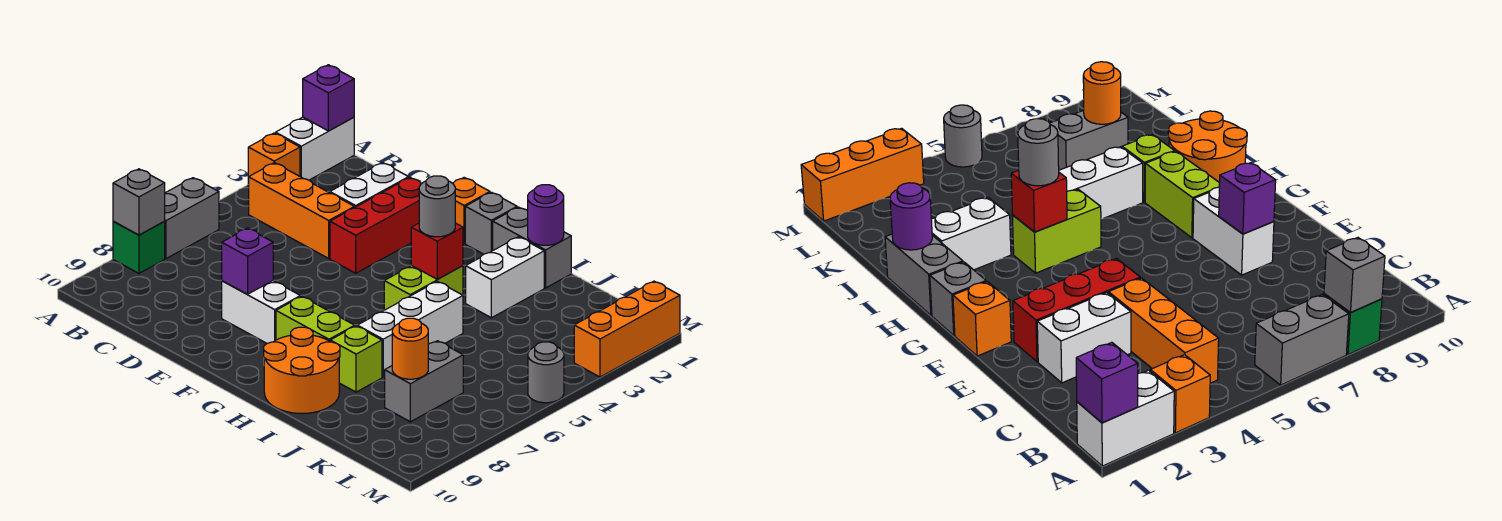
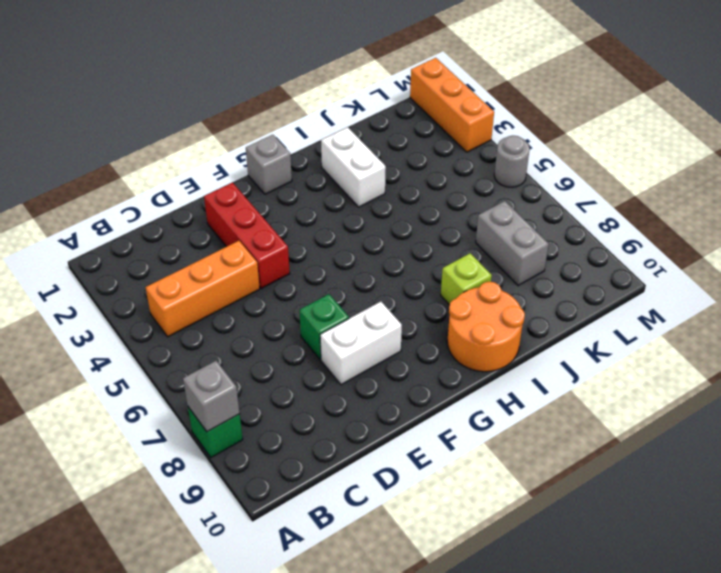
green 1x1 brick [299,294,349,360] -> none
none -> white 1x2 brick [276,117,354,180]
none -> orange 1x1 brick [248,133,300,185]
none -> grey 1x2 brick [164,178,219,259]

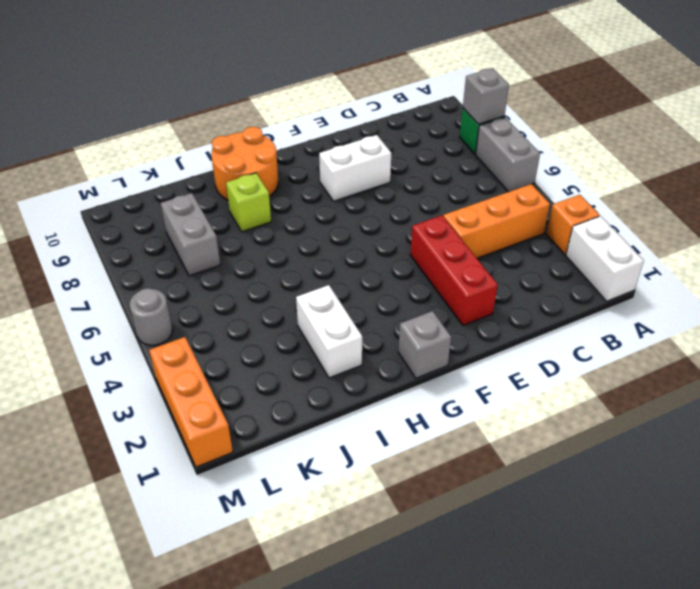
none -> white 1x2 brick [330,163,409,208]
none -> orange 1x1 brick [453,178,490,243]
none -> lime 1x2 brick [276,296,355,341]

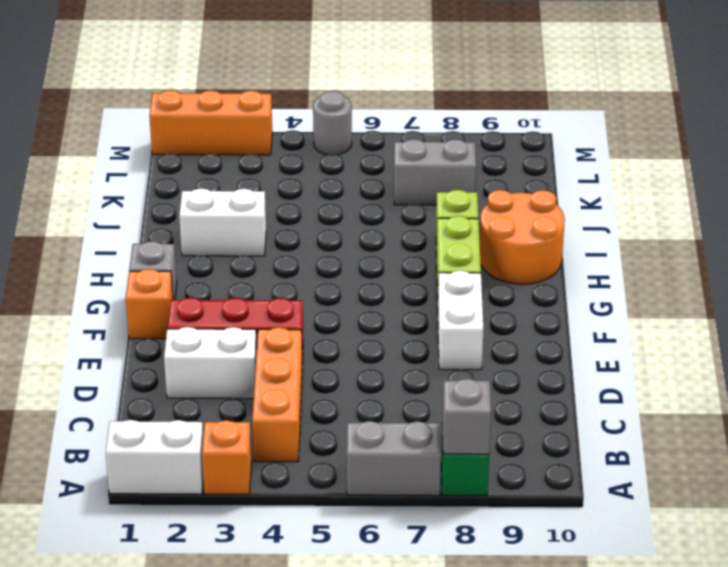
none -> grey 1x2 brick [493,207,571,288]
none -> lime 1x2 brick [384,266,463,310]
none -> white 1x3 brick [357,281,463,377]

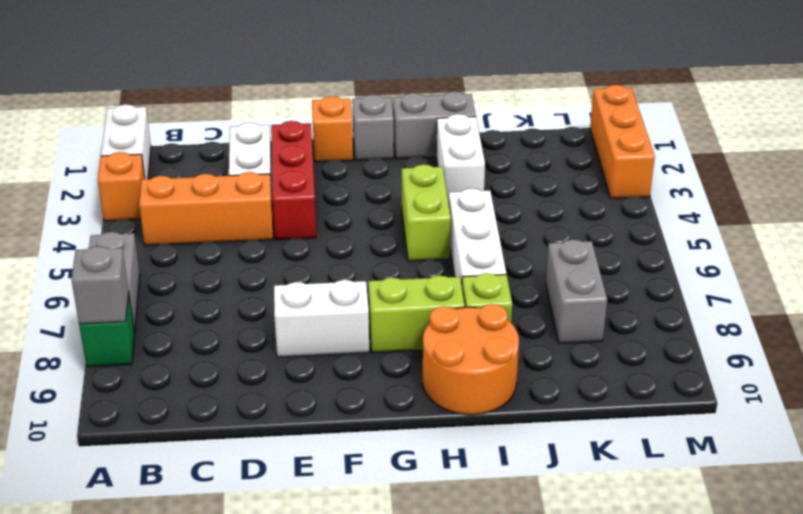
none -> grey 1x1 round brick [528,342,564,403]
none -> purple 1x1 brick [303,65,354,131]
none -> purple 1x1 brick [222,228,273,294]

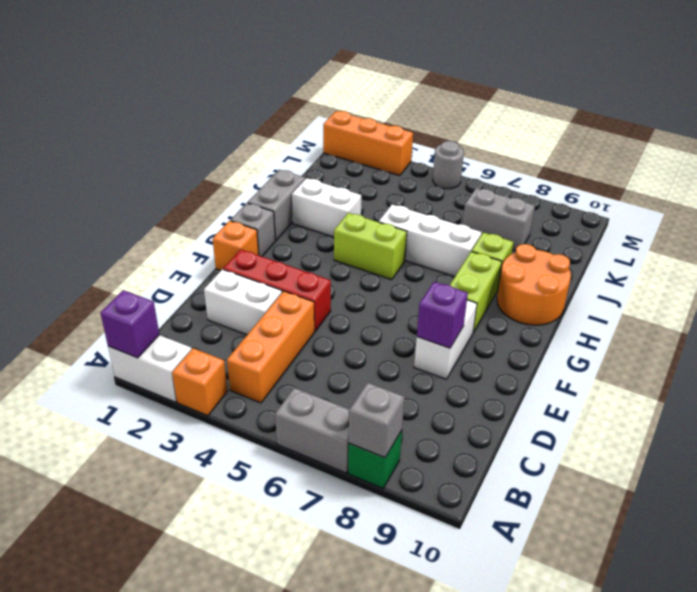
none -> red 1x1 brick [411,223,463,279]
none -> purple 1x1 round brick [528,185,564,245]
none -> orange 1x1 round brick [392,318,428,379]

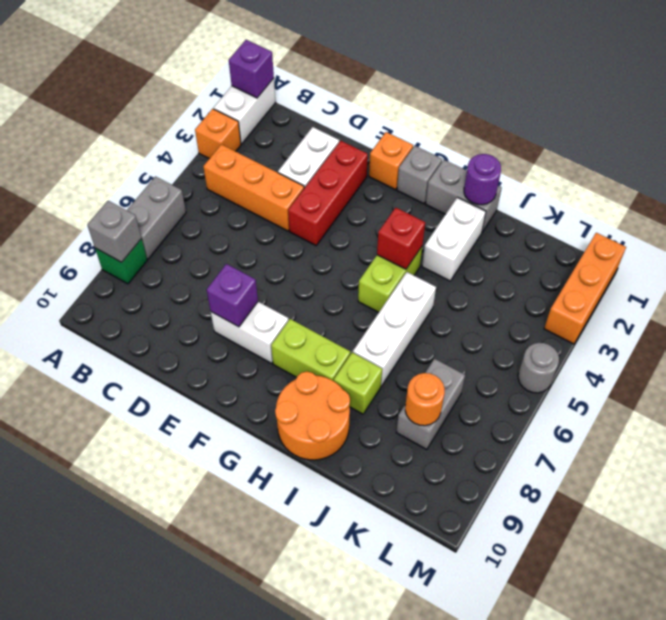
none -> grey 1x1 round brick [419,176,455,237]

